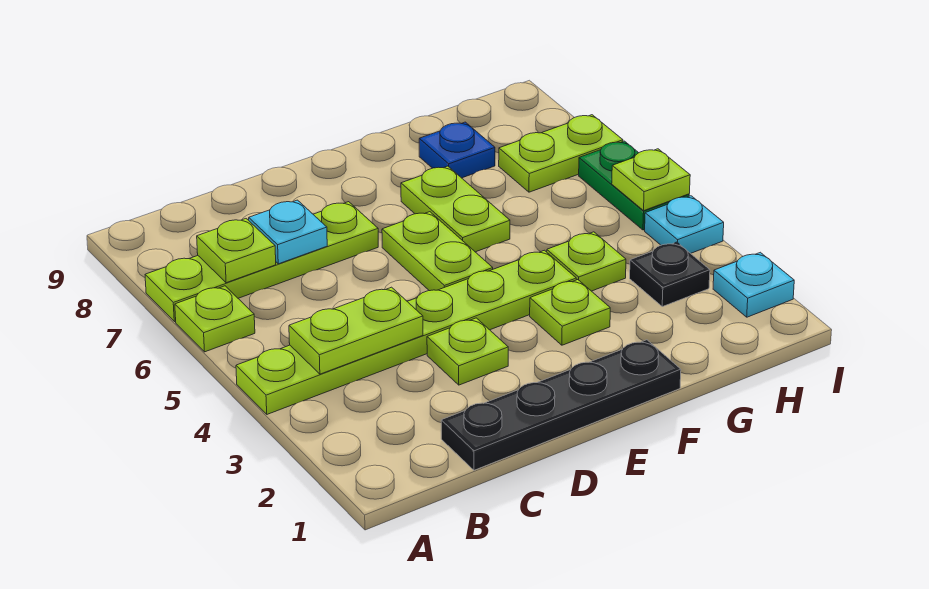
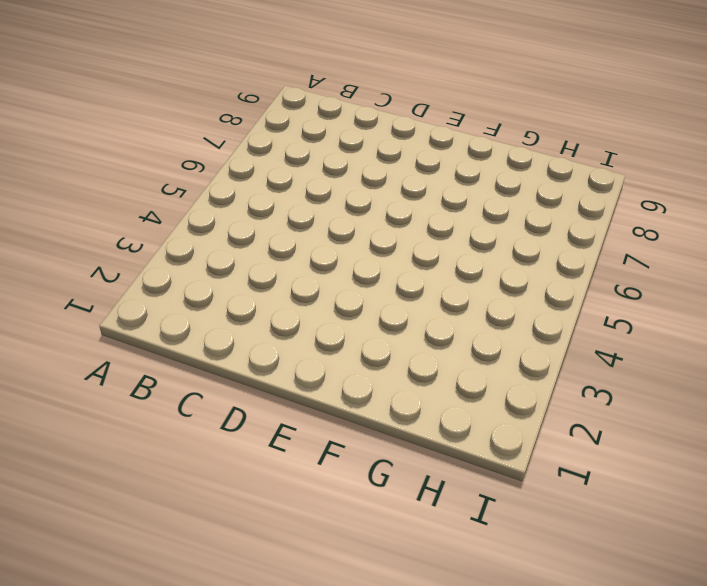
none -> lime 1x6 plate [236,250,576,414]
none -> lime 1x1 plate [175,286,255,352]
none -> lime 1x4 plate [145,202,378,322]

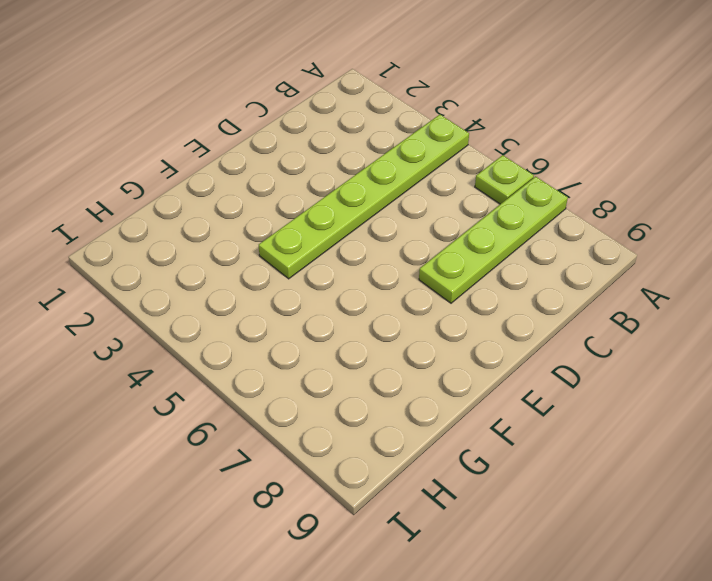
none -> black 1x4 plate [441,340,681,470]
none -> lime 1x1 plate [427,318,508,385]
none -> lime 1x2 plate [382,212,493,291]

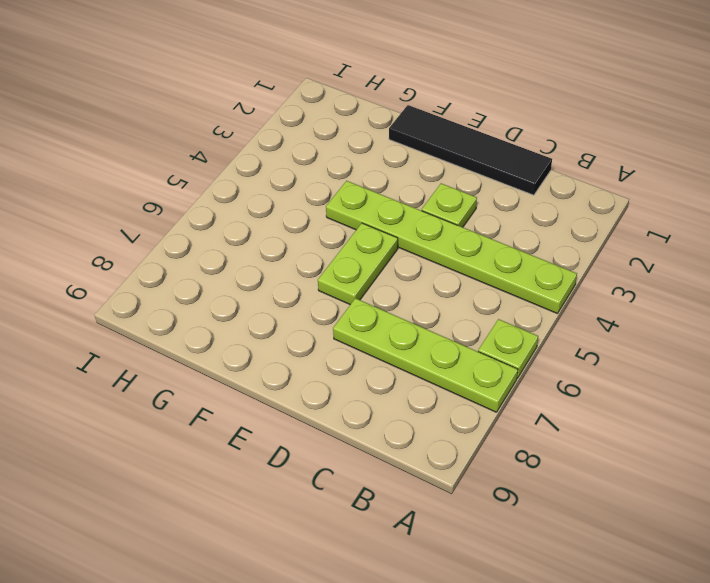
black 1x4 tile [389,105,552,195] -> black 1x4 plate [441,340,681,470]
none -> lime 1x1 plate [530,280,610,345]
none -> lime 1x2 plate [401,166,510,252]
none -> lime 1x1 plate [547,232,626,291]

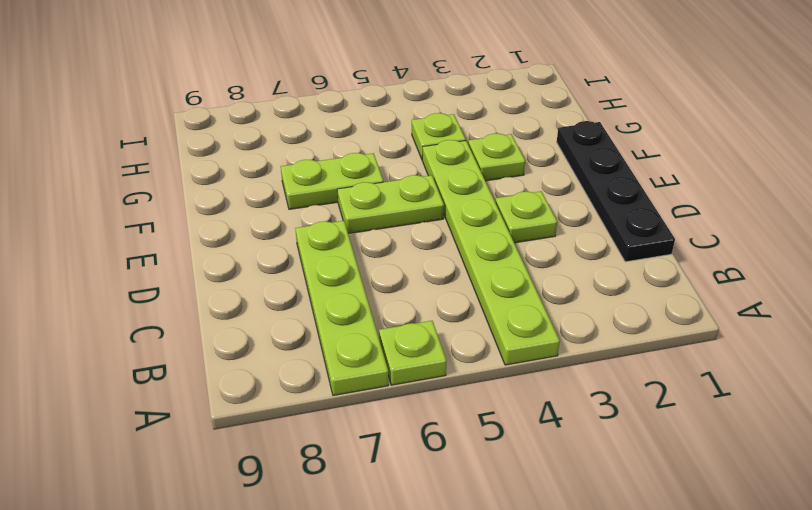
none -> blue 1x1 plate [419,122,495,178]
none -> black 1x1 plate [630,242,710,307]
none -> lime 1x2 plate [499,115,623,192]

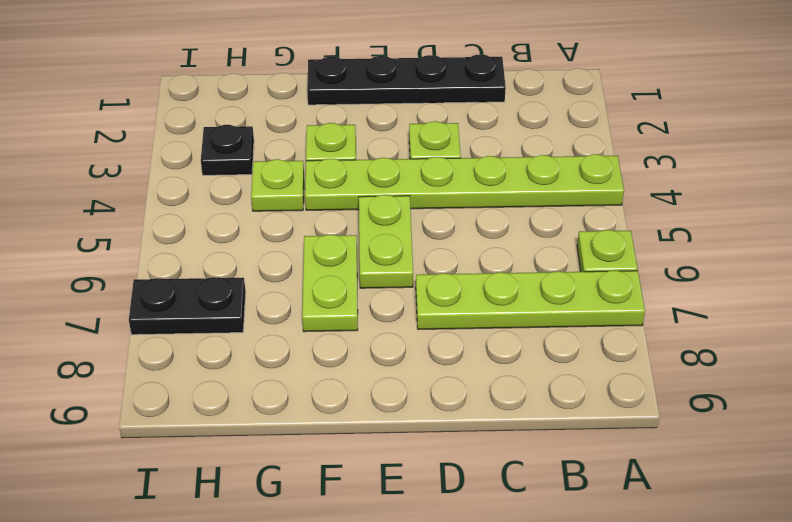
black 1x2 plate [129,277,246,335] -> lime 1x2 plate [499,115,623,192]
none -> blue 1x1 plate [419,122,495,178]
none -> cyan 1x1 plate [713,252,794,317]
none -> cyan 1x1 plate [645,196,724,253]

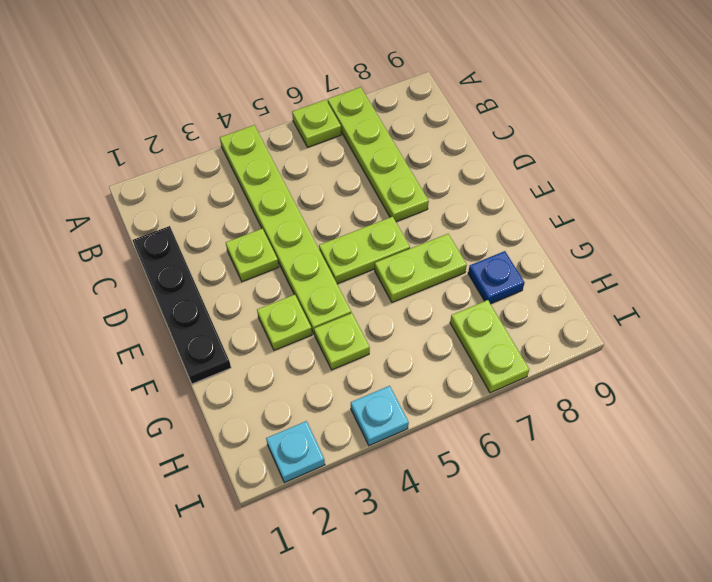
none -> black 1x1 plate [630,242,710,307]
none -> green 1x2 plate [579,141,689,230]
none -> lime 1x2 plate [289,287,423,374]

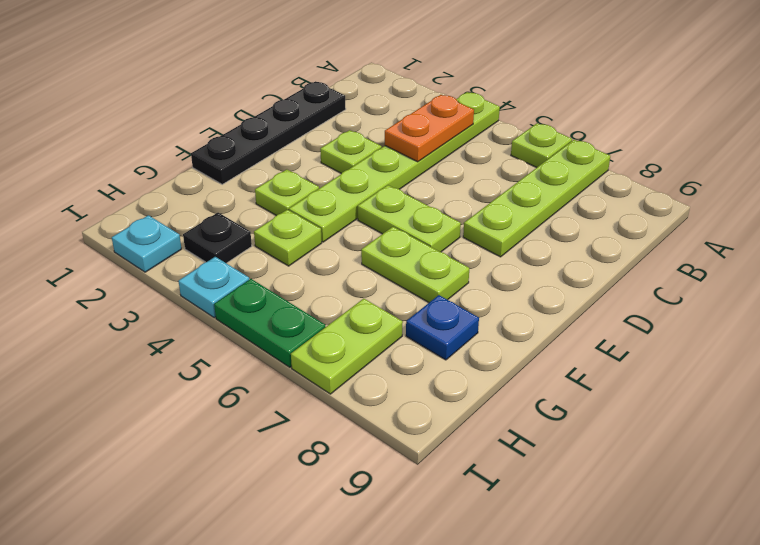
orange 1x2 plate [385,95,474,162] -> lime 1x2 plate [289,287,423,374]
none -> lime 1x1 plate [197,219,276,283]
none -> cyan 1x1 plate [249,200,327,264]
none -> lime 1x1 plate [612,149,690,210]

